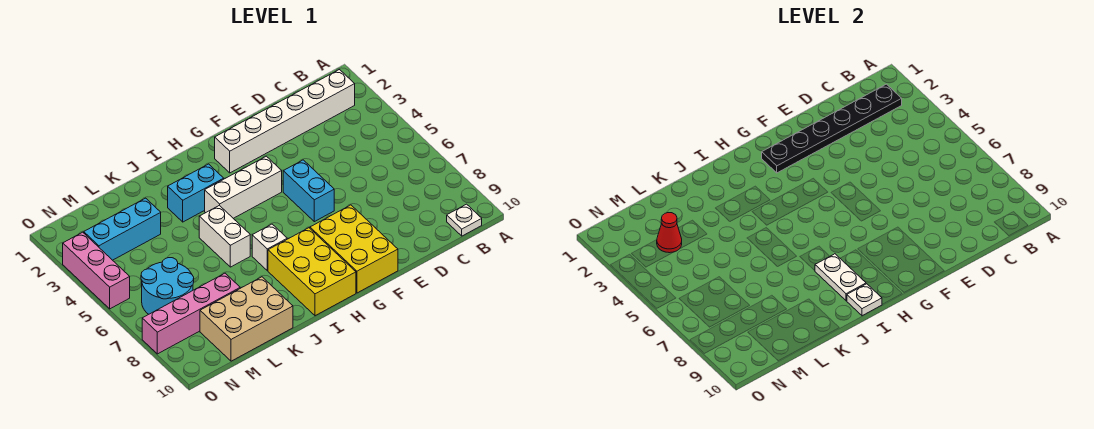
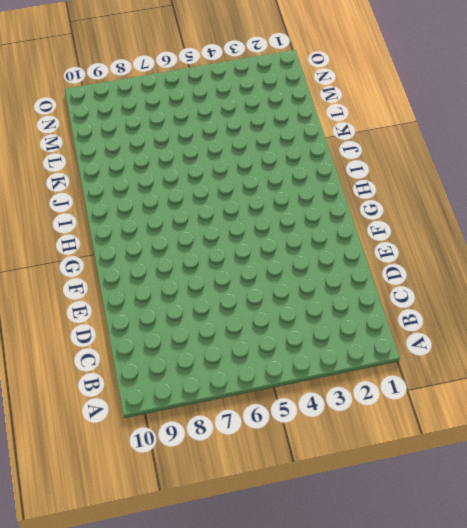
none -> white 1x6 brick [215,70,355,173]
none -> white 1x1 plate [447,204,482,236]
none -> cyan 1x2 brick [283,160,334,222]

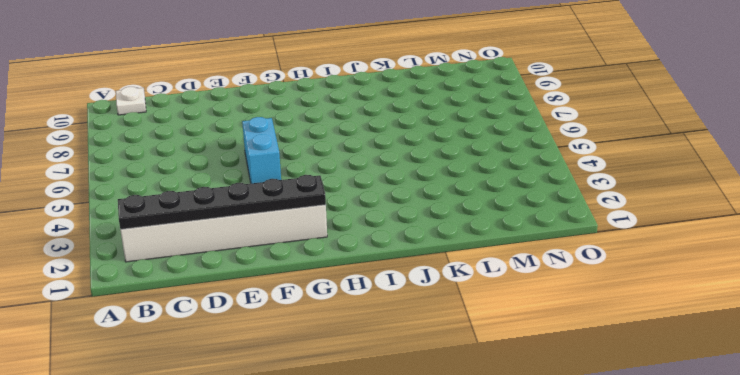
none -> yellow 2x3 brick [310,205,398,293]
none -> white 1x3 brick [205,156,282,218]
none -> yellow 2x3 brick [268,228,356,316]

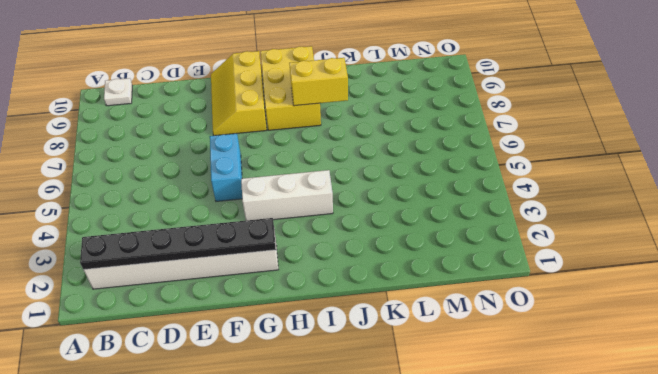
yellow 2x3 slope [211,51,267,136] -> yellow 2x3 brick [310,205,398,293]
yellow 1x2 brick [289,58,348,106] -> white 1x2 plate [815,254,866,301]
none -> cyan 1x2 brick [168,164,224,222]
none -> white 1x1 brick [252,224,287,271]
none -> white 1x2 brick [199,205,250,267]

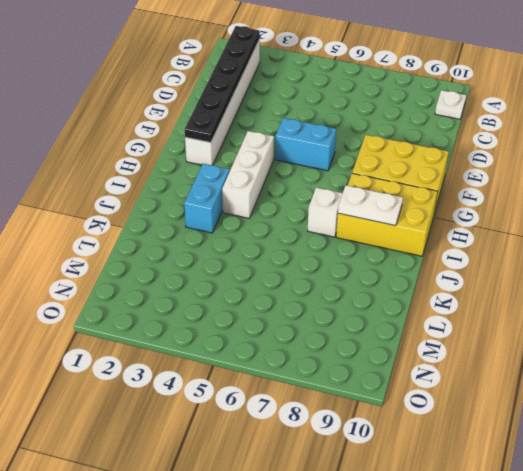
none -> white 1x2 brick [199,205,250,267]
none -> tan 2x3 brick [200,277,293,361]
none -> cyan 1x3 brick [84,198,161,260]

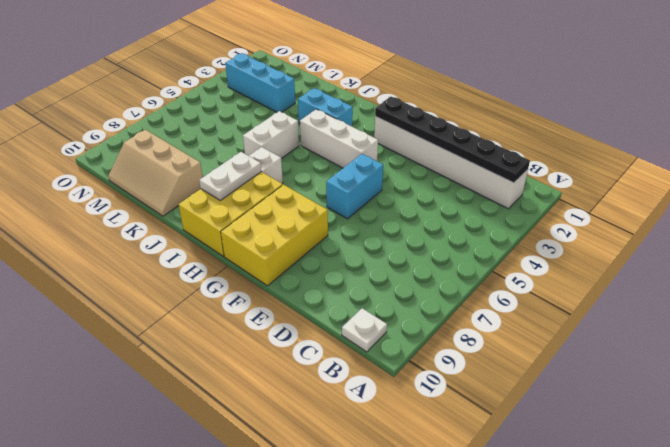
tan 2x3 slope [108,130,203,216] -> tan 2x3 brick [200,277,293,361]
none -> pink 1x4 brick [142,273,240,354]
none -> cyan 2x2 round brick [141,258,194,314]
none -> pink 1x3 brick [63,232,130,309]

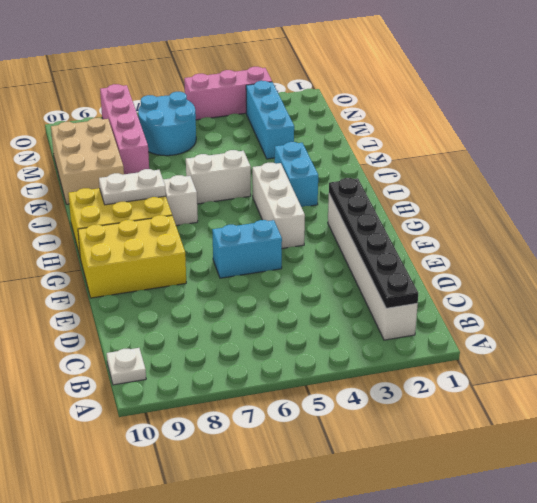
none -> white 1x1 plate [847,284,882,316]
none -> red 1x1 cone [657,213,682,253]

